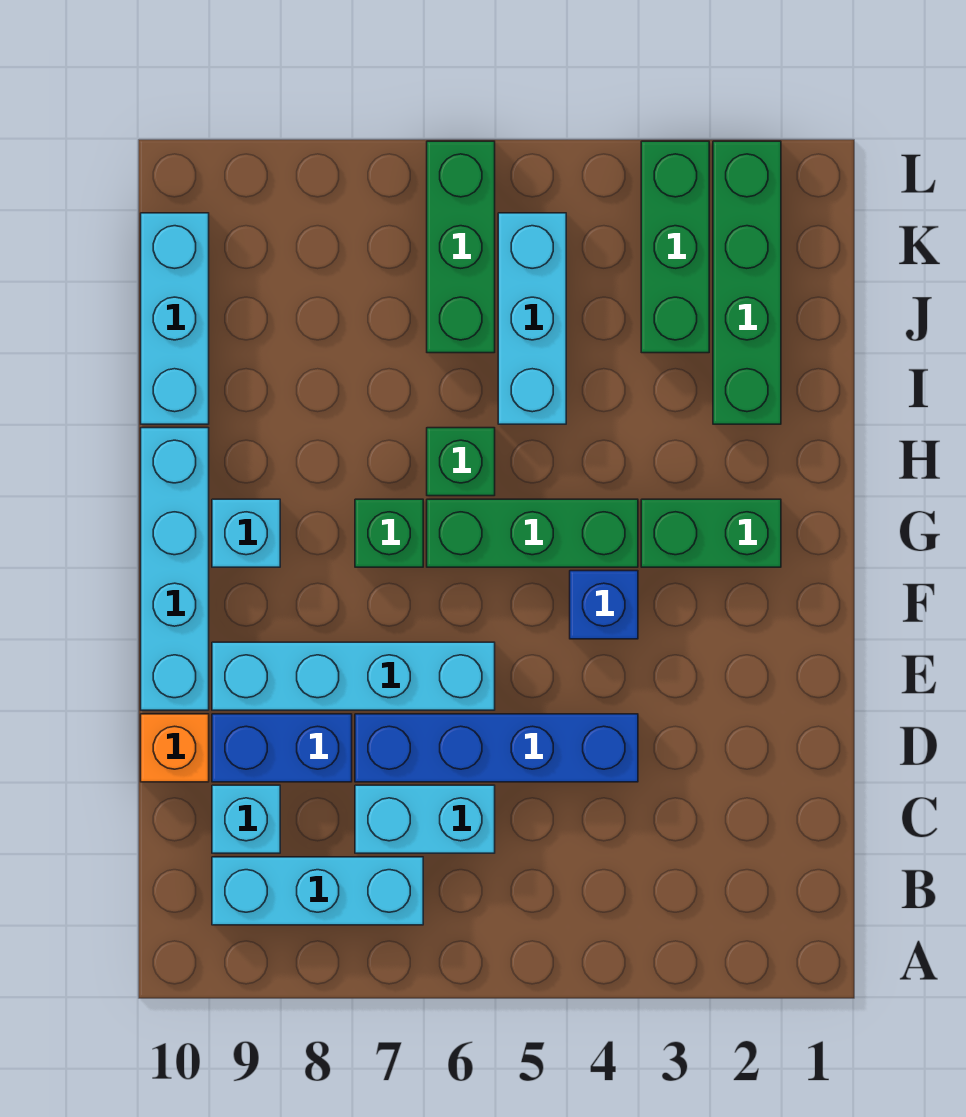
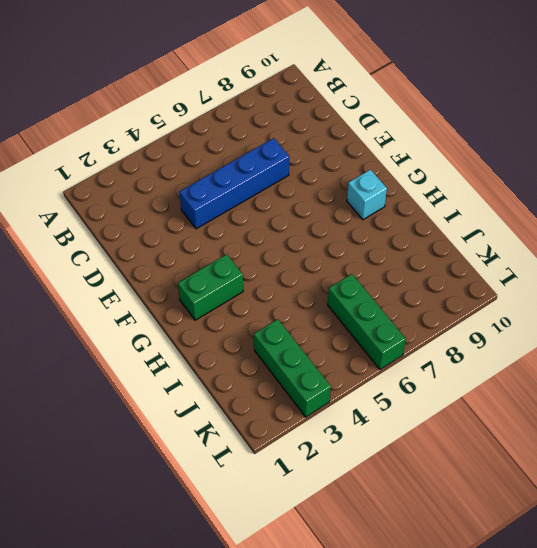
none -> cyan 1x3 brick [212,857,423,925]
none -> cyan 1x2 brick [355,785,495,853]
none -> cyan 1x1 brick [212,785,280,853]

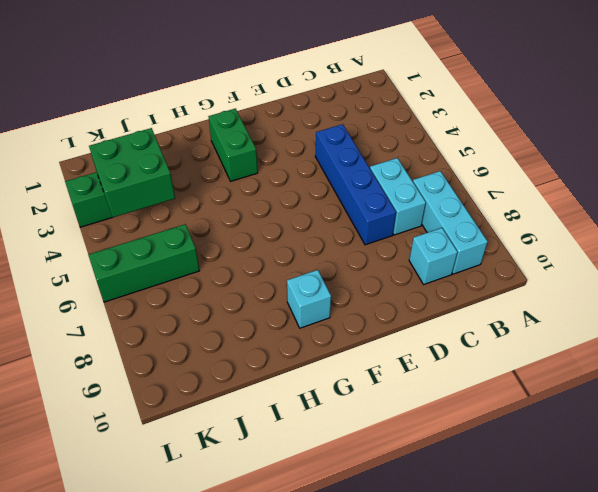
green 2x2 brick [89,128,175,217] -> none
none -> blue 1x2 brick [212,714,352,782]
none -> orange 1x1 brick [141,714,209,782]
none -> cyan 1x4 brick [212,642,495,710]

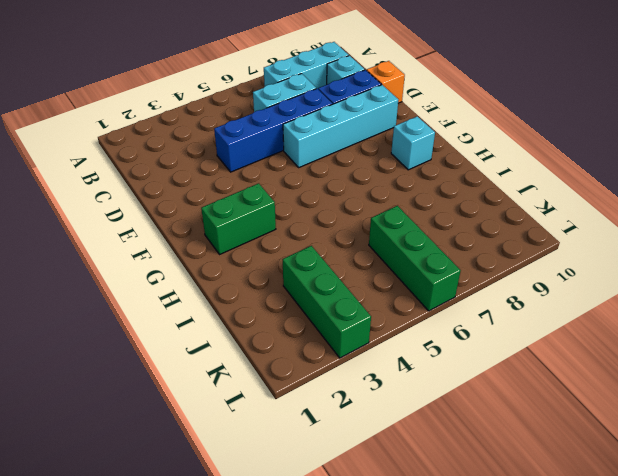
none -> cyan 1x4 brick [141,428,209,710]
none -> blue 1x1 brick [570,571,638,639]
none -> green 1x3 brick [427,499,638,567]

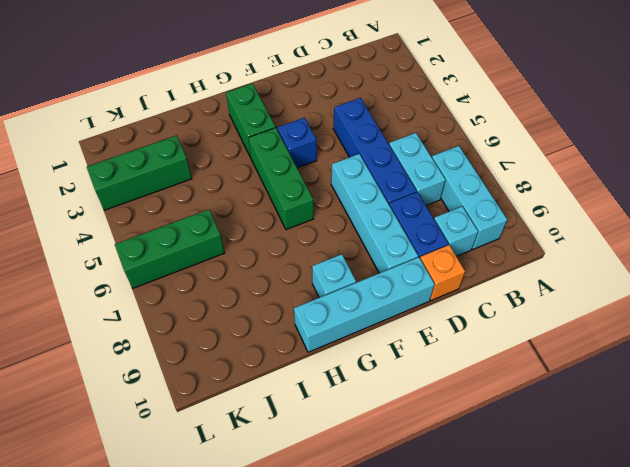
none -> green 1x1 brick [355,499,423,567]
none -> green 1x1 brick [427,428,495,496]
none -> green 1x4 brick [713,141,781,424]

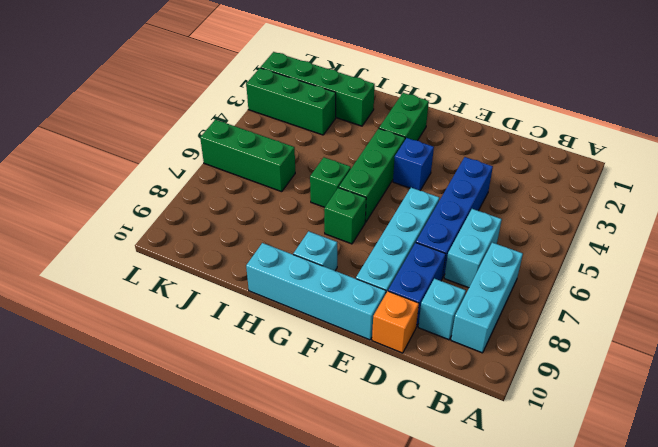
none -> cyan 1x3 brick [498,213,566,424]
none -> cyan 1x3 brick [141,213,209,424]

